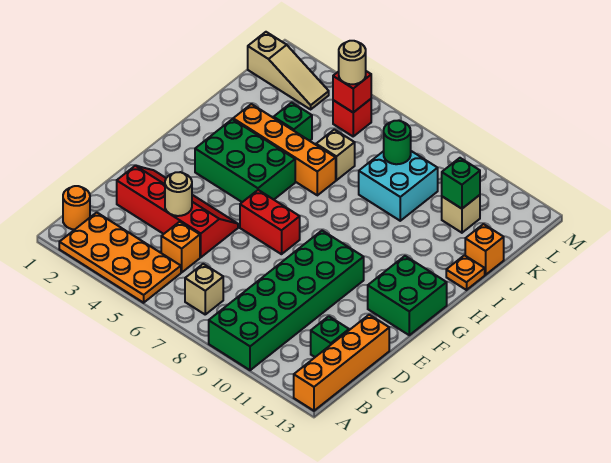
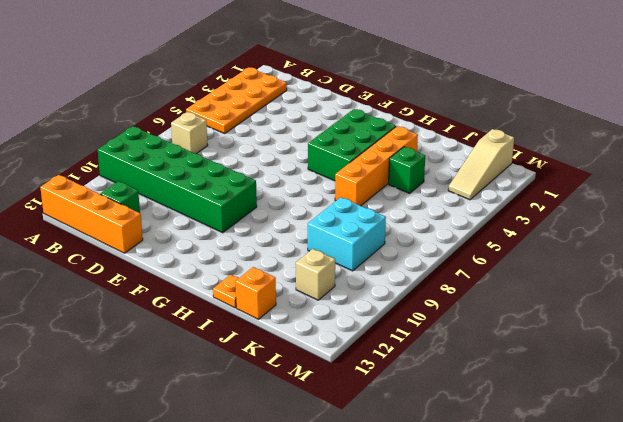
none -> orange 1x1 round brick [63,186,90,230]
none -> orange 1x1 brick [161,222,200,272]
none -> red 2x4 slope [117,166,238,257]

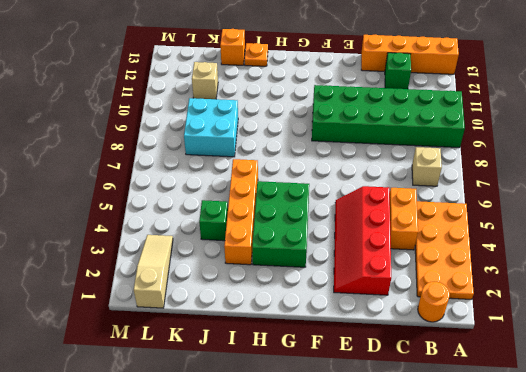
orange 1x2 brick [390,188,418,250] -> orange 1x1 brick [161,222,200,272]
none -> red 1x2 brick [240,190,300,254]
none -> green 2x2 brick [368,256,447,335]
none -> tan 1x1 brick [316,129,355,180]

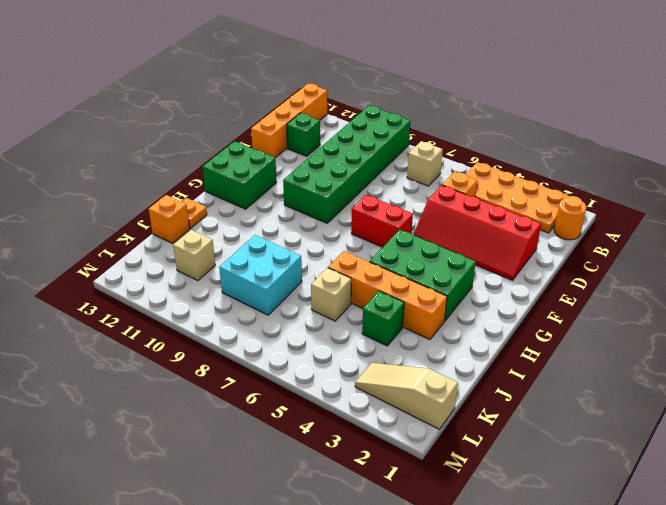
none -> red 1x1 brick [333,99,371,136]
none -> tan 1x1 round brick [165,172,192,216]
none -> green 1x1 round brick [384,120,411,164]

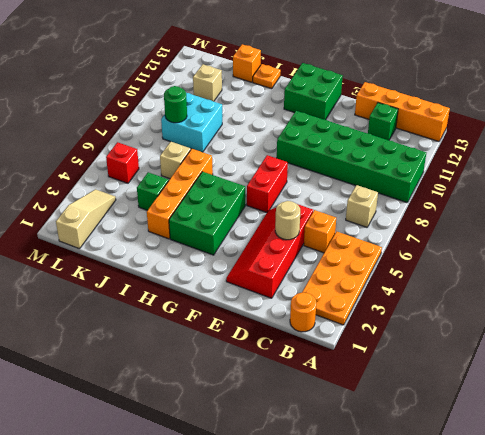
none -> green 1x1 brick [442,158,480,209]
none -> red 1x1 brick [333,71,371,112]
none -> tan 1x1 round brick [339,41,366,84]

